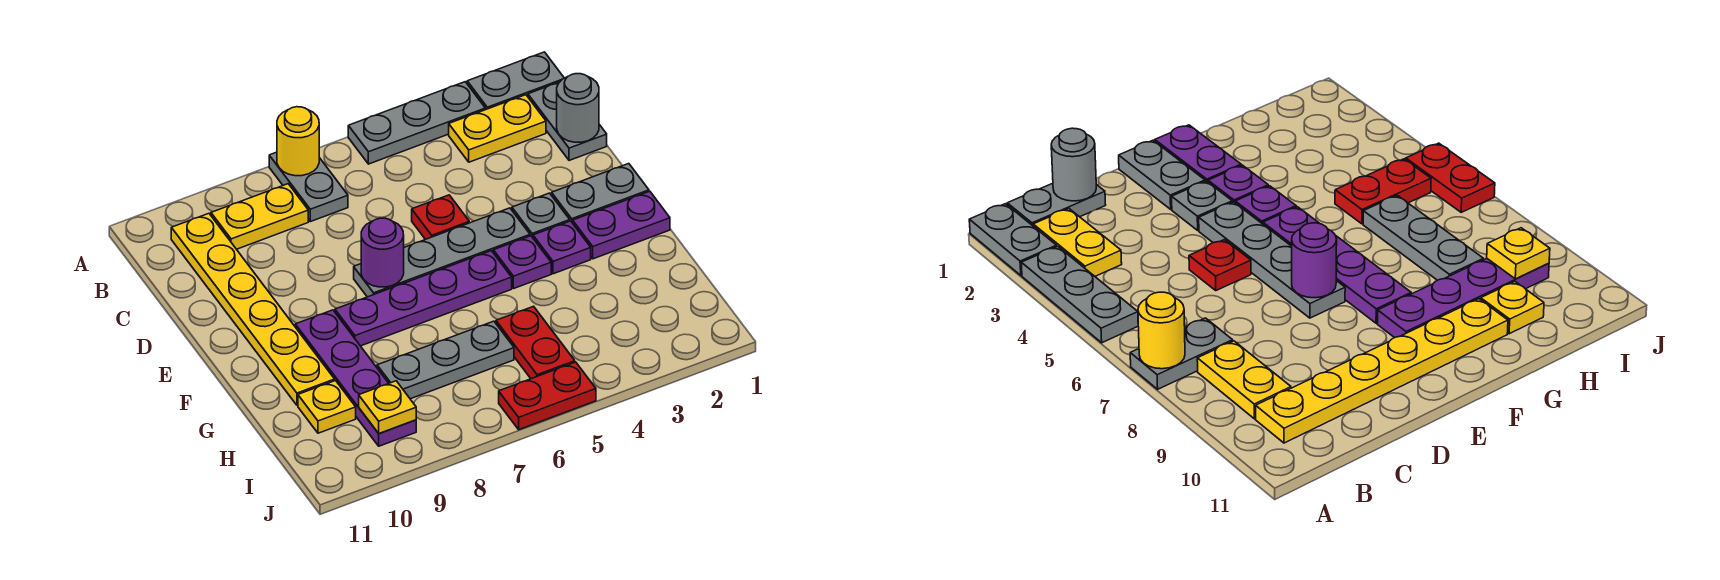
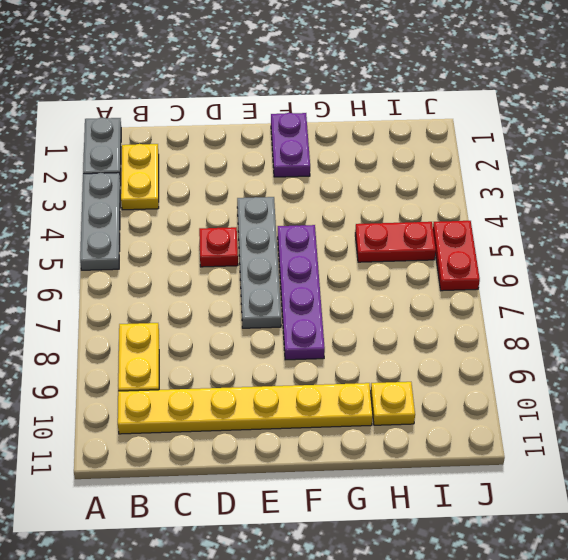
none -> grey 1x2 plate [269,152,348,222]
none -> grey 1x2 plate [528,82,607,160]
none -> grey 1x2 plate [552,164,649,223]

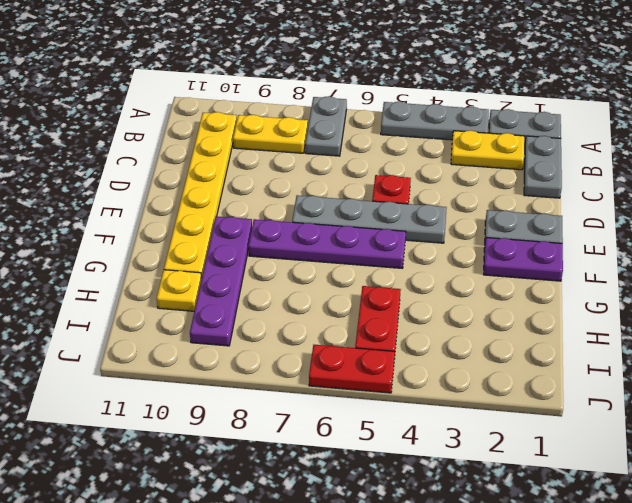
none -> grey 1x1 plate [512,193,570,238]
none -> purple 1x1 plate [533,221,591,274]
none -> purple 1x1 plate [493,236,551,289]

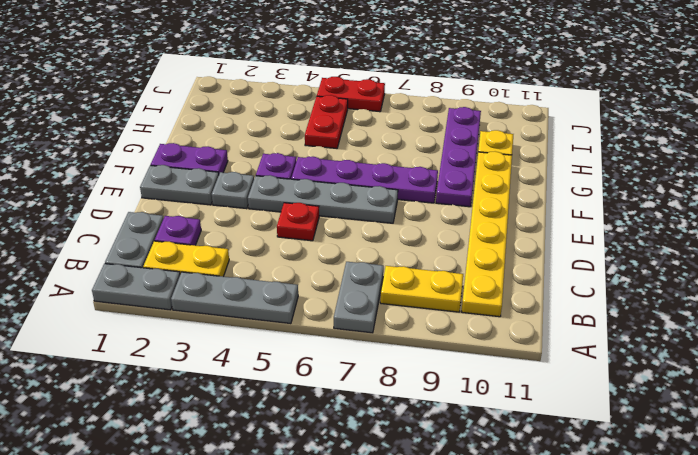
purple 1x1 plate [155,216,201,245] -> purple 1x1 plate moved to [533,221,591,274]
none -> grey 1x3 plate [377,321,514,399]
none -> yellow 1x1 round brick [277,107,319,176]
none -> grey 1x1 round brick [557,74,599,142]

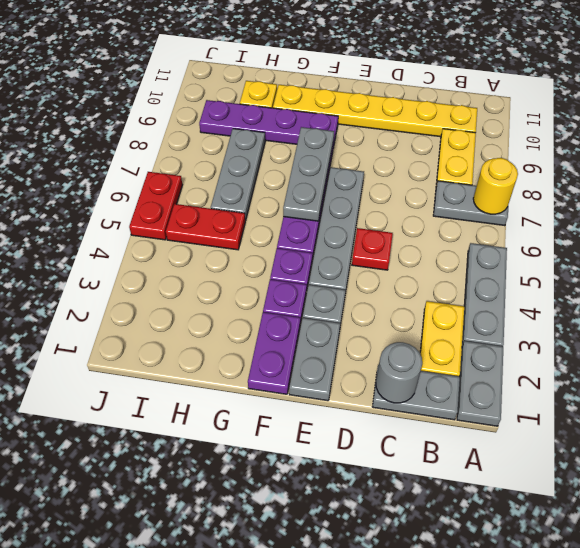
grey 1x3 plate [283,127,334,221] -> none
none -> purple 1x1 round brick [361,218,404,287]
none -> yellow 1x1 plate [359,381,416,434]

